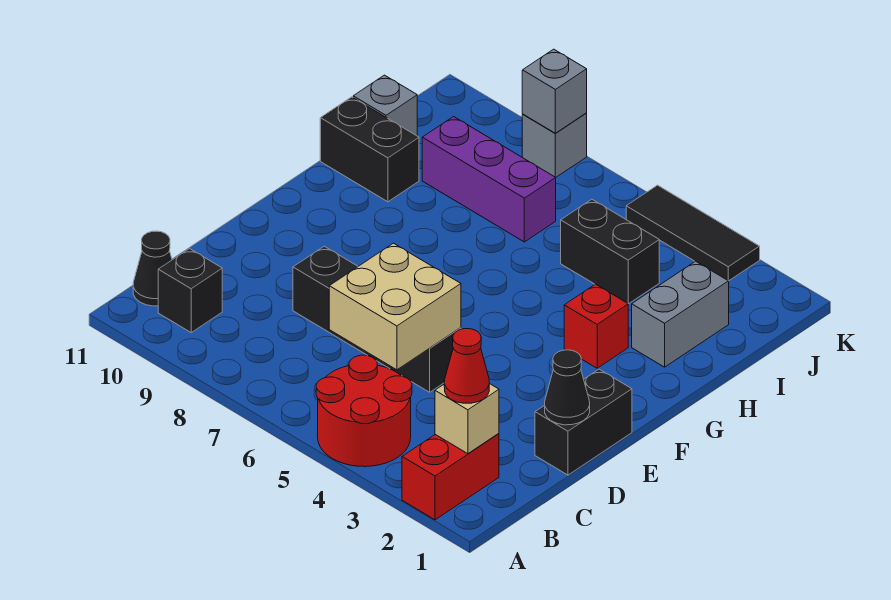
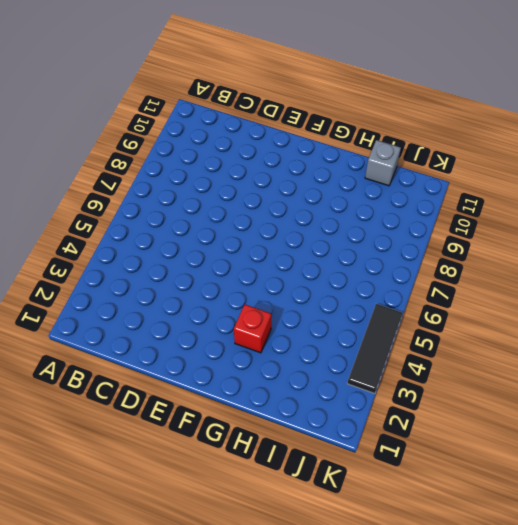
none -> red 1x2 brick [402,433,499,520]
none -> red 2x2 round brick [316,355,412,467]
none -> black 1x1 brick [158,249,222,332]

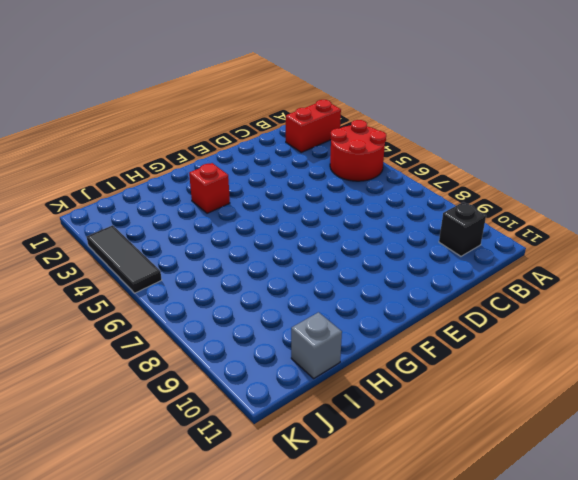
none -> black 1x1 cone [133,231,172,306]
none -> black 1x2 brick [535,369,632,475]
none -> black 1x4 brick [293,246,461,392]

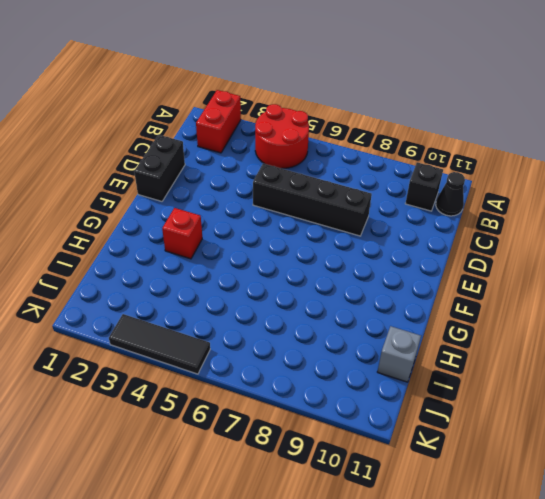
none -> grey 1x2 brick [632,261,729,367]
none -> black 1x2 brick [320,97,419,202]
none -> black 1x2 brick [561,199,659,304]

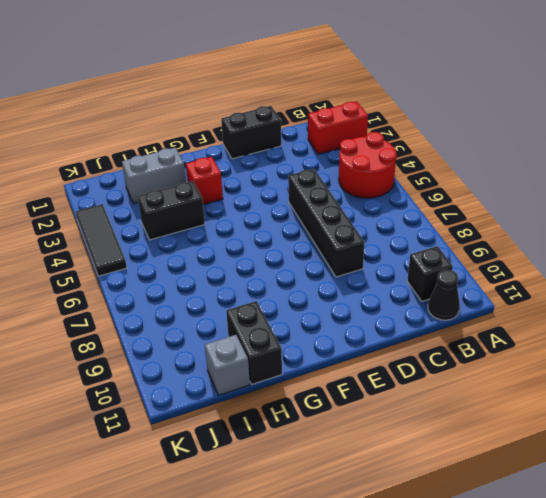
black 1x2 brick [138,181,205,240] -> black 1x2 brick turned to [561,199,659,304]
none -> purple 1x3 brick [422,117,556,242]
none -> grey 1x1 brick [522,113,587,178]
none -> tan 1x1 brick [435,383,499,454]

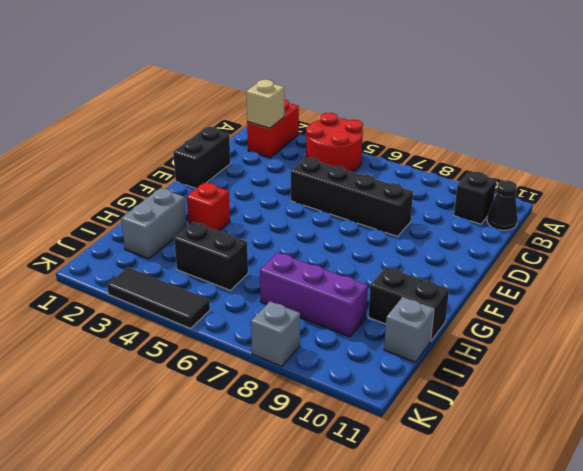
none -> tan 2x2 brick [329,243,461,370]
none -> black 1x1 cone [545,350,590,425]
none -> grey 1x1 brick [522,49,587,133]

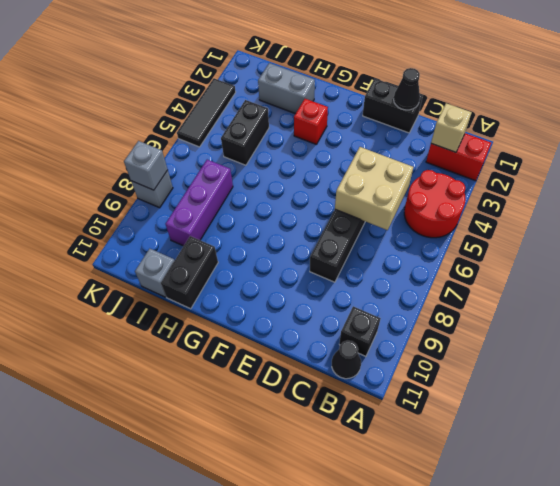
none -> red 1x1 cone [444,329,489,403]

